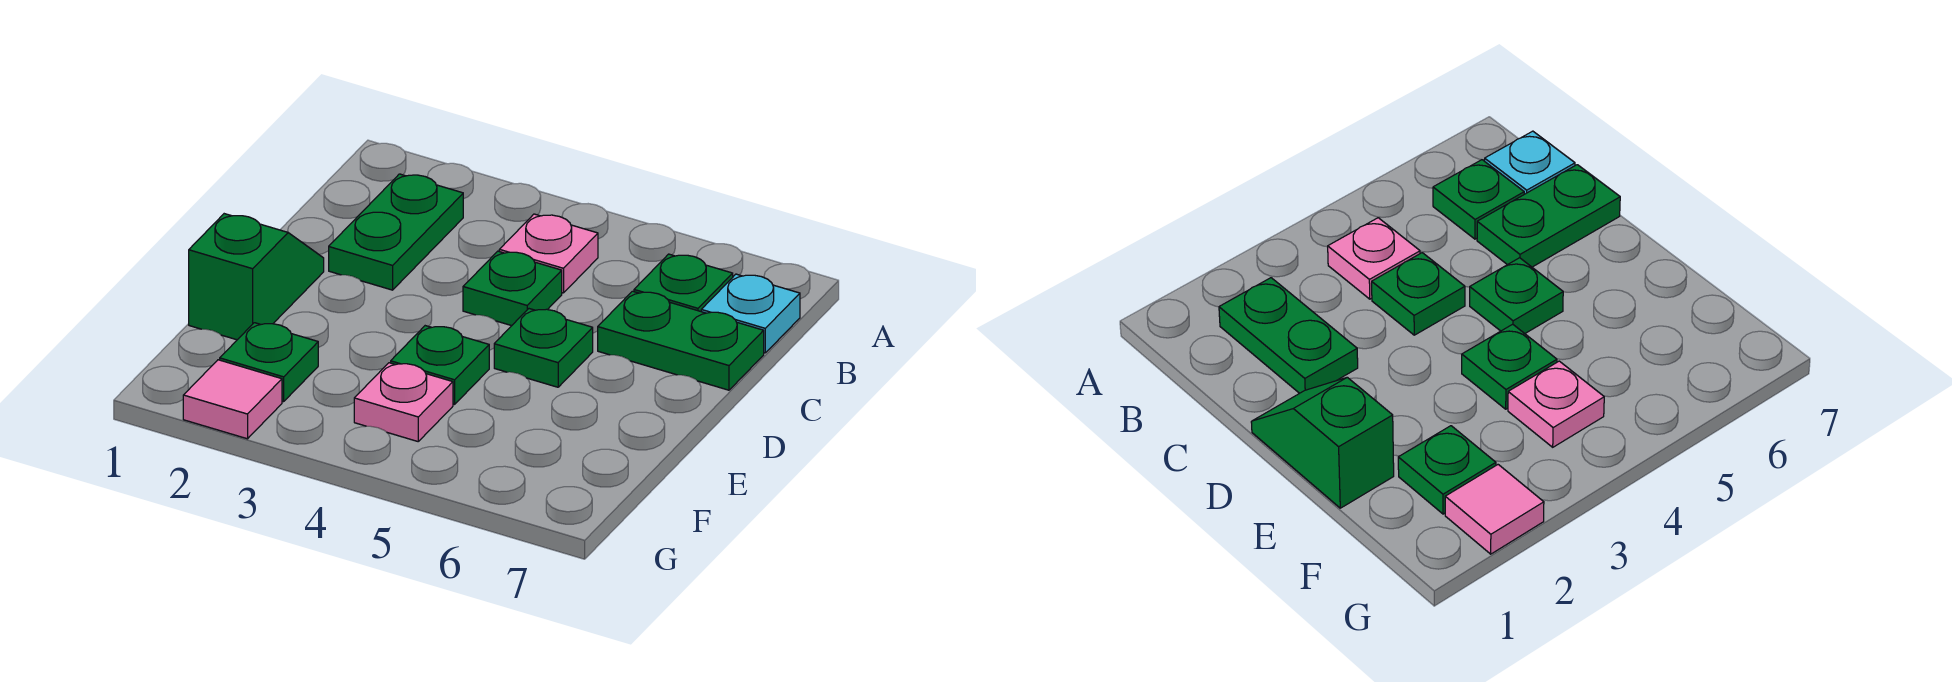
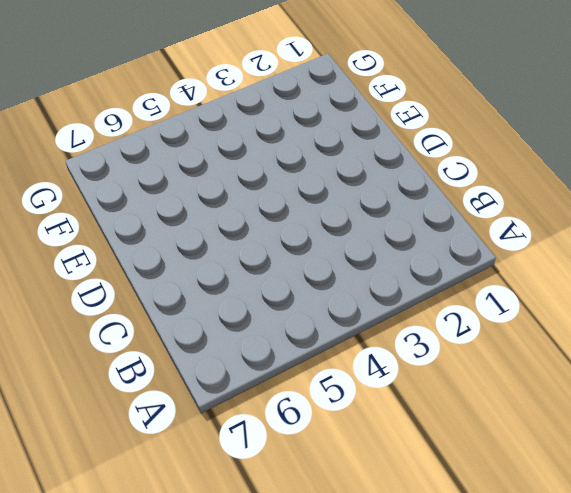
none -> green 1x2 plate [329,174,463,290]
none -> pink 1x1 plate [499,214,598,293]
none -> green 1x1 plate [634,254,733,311]

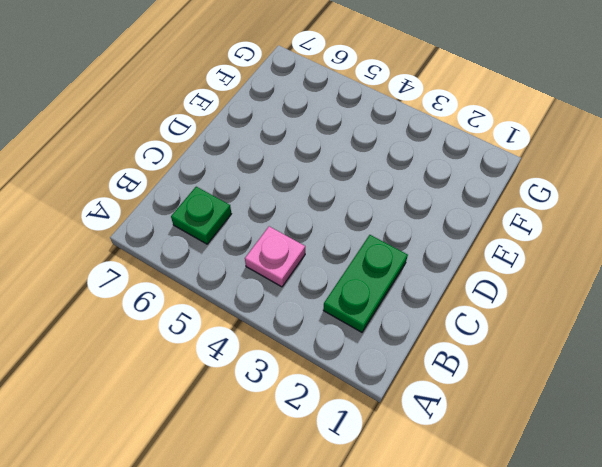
none -> cyan 1x1 plate [701,274,800,353]
none -> green 1x1 plate [463,251,562,326]
none -> green 1x2 plate [598,291,764,390]

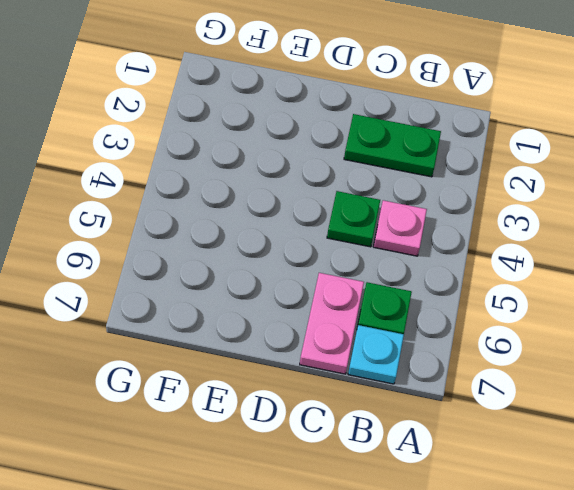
pink 1x2 plate [300,273,364,374] -> green 1x2 plate [598,291,764,390]
none -> green 1x2 slope [189,214,324,340]
none -> green 1x1 plate [494,309,593,387]
none -> green 1x1 plate [391,326,489,404]

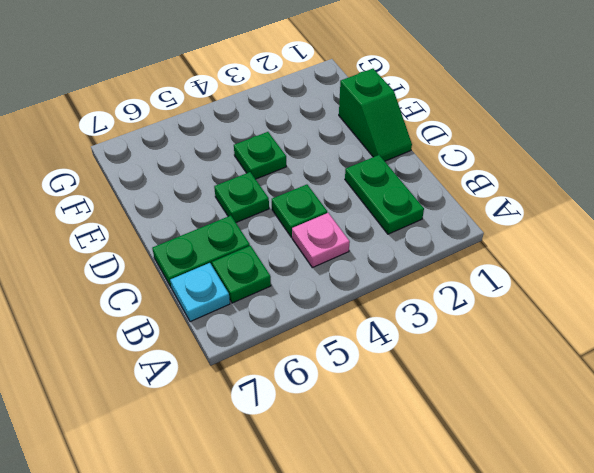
none -> green 1x1 plate [220,323,318,402]
none -> pink 1x1 plate [354,363,453,441]
none -> pink 1x1 tile [183,360,282,439]

